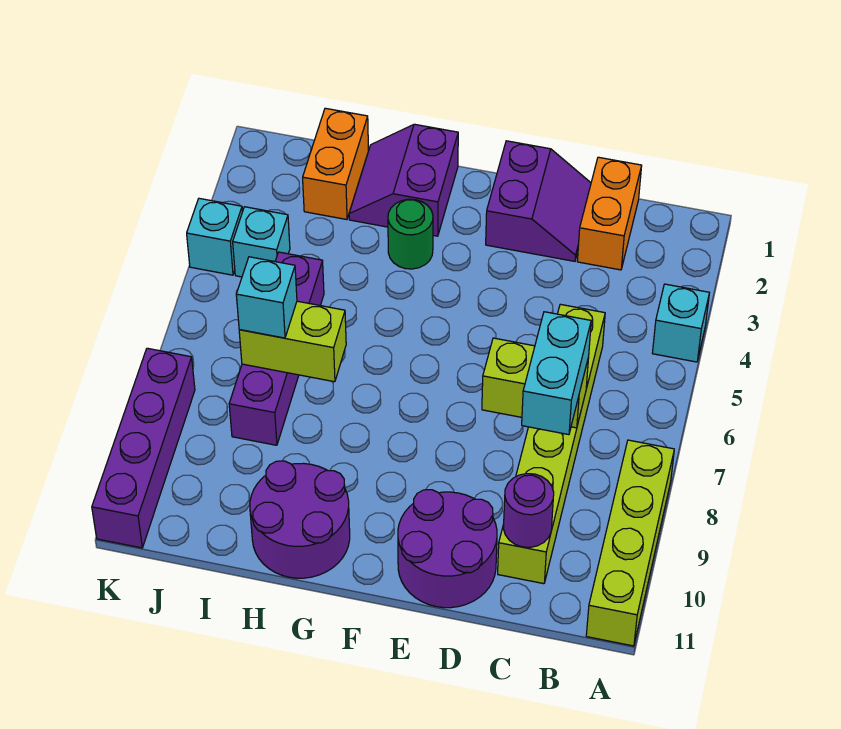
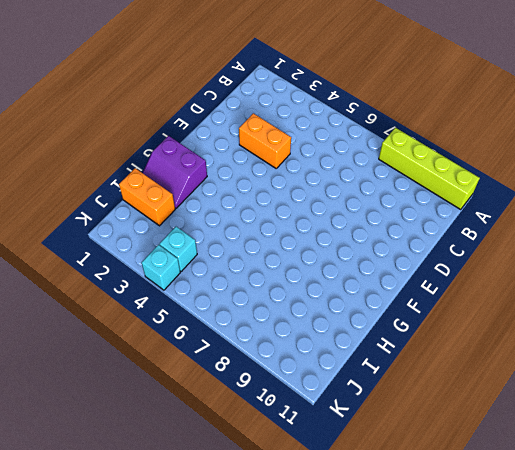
orange 1x2 brick [239,113,291,168] -> orange 1x2 brick moved to [577,157,642,270]
none -> cyan 1x1 brick [652,284,709,362]
none -> lime 1x6 brick [498,304,605,584]
none -> purple 2x2 slope [486,141,591,261]

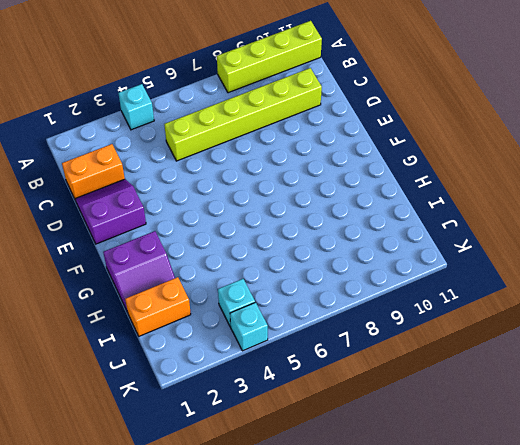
none -> purple 2x2 round brick [398,490,497,608]
none -> green 1x1 round brick [388,199,433,269]
none -> purple 2x2 round brick [250,461,350,578]

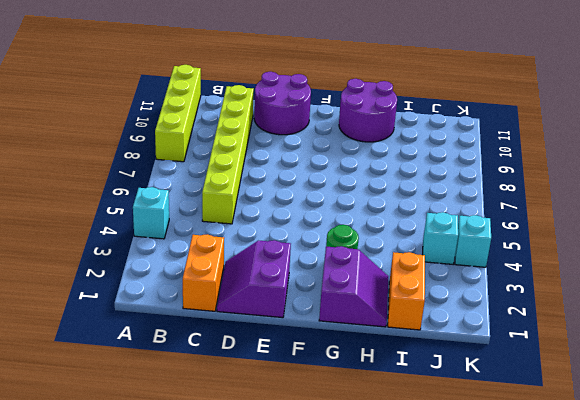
none -> purple 1x4 brick [229,252,324,445]
none -> purple 1x4 brick [92,348,195,548]
none -> lime 1x2 brick [482,338,589,428]

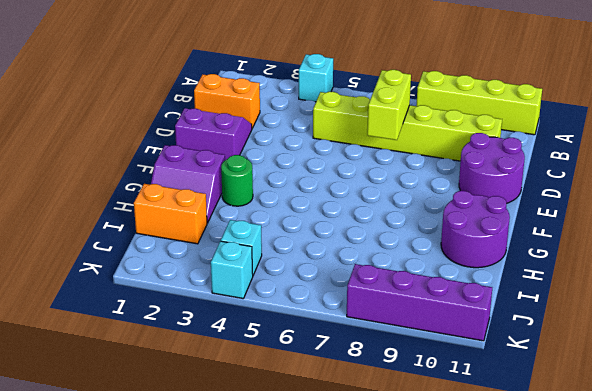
none -> purple 1x4 brick [229,252,324,445]
none -> purple 1x1 round brick [503,474,554,547]
none -> lime 1x2 brick [239,301,346,382]

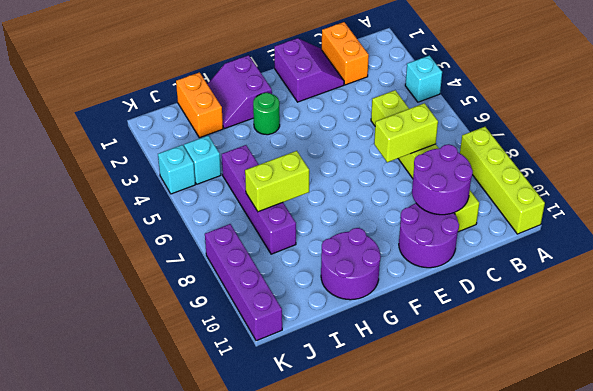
purple 2x2 round brick [412,144,473,215] -> purple 1x1 round brick [503,474,554,547]
none -> cyan 1x2 brick [522,312,591,435]
none -> cyan 1x1 brick [236,257,297,338]

